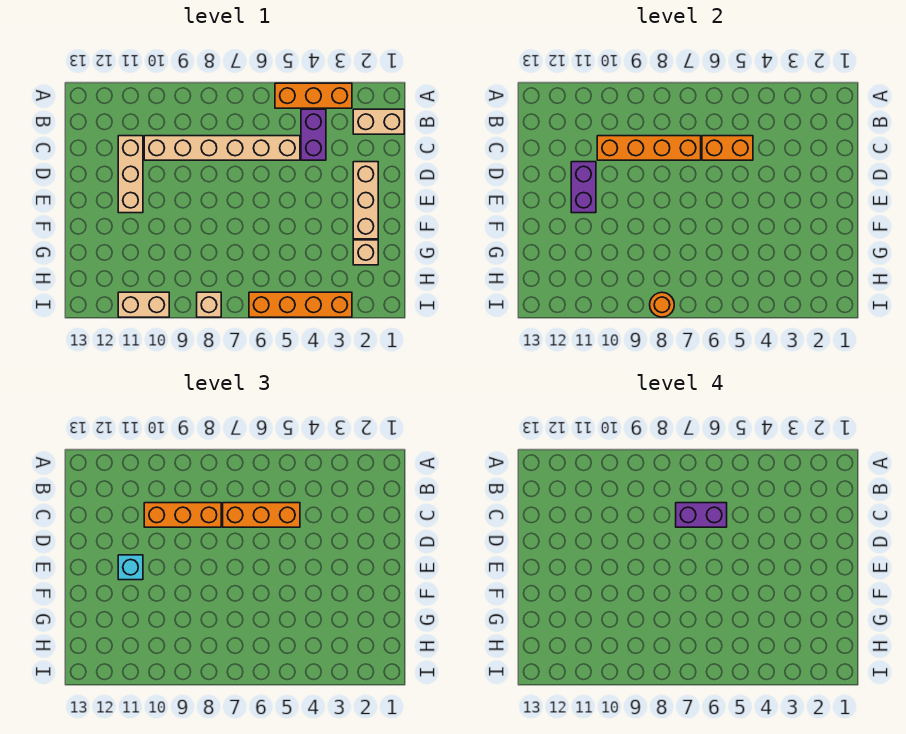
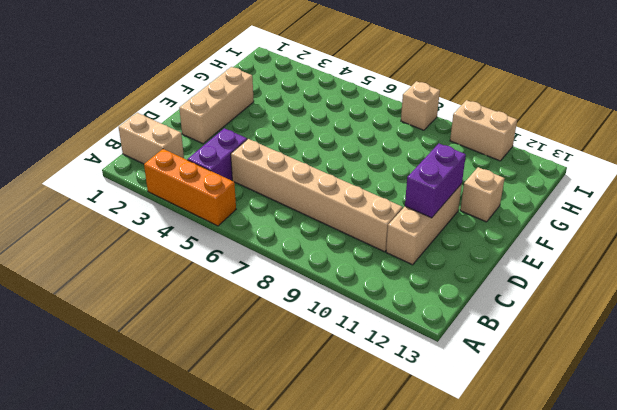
tan 1x1 brick [460,167,505,222] -> tan 1x1 brick moved to [353,240,378,265]
none -> orange 1x4 brick [249,292,352,317]
none -> orange 1x2 brick [702,136,753,160]
none -> orange 1x4 brick [597,136,701,160]

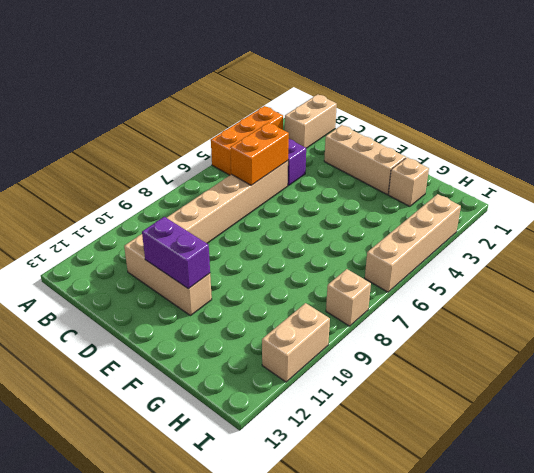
tan 1x4 brick [365,194,461,292] -> orange 1x4 brick [249,292,352,317]
none -> orange 1x4 brick [597,136,701,160]
none -> orange 1x1 round brick [650,292,674,317]
none -> orange 1x3 brick [223,503,300,527]

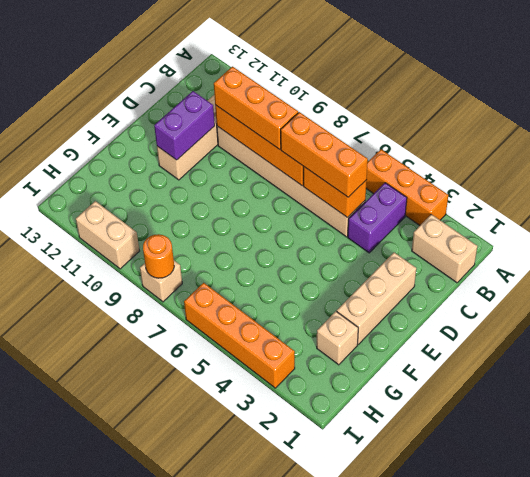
none -> cyan 1x1 brick [118,555,143,580]
none -> purple 1x2 brick [676,503,727,527]

